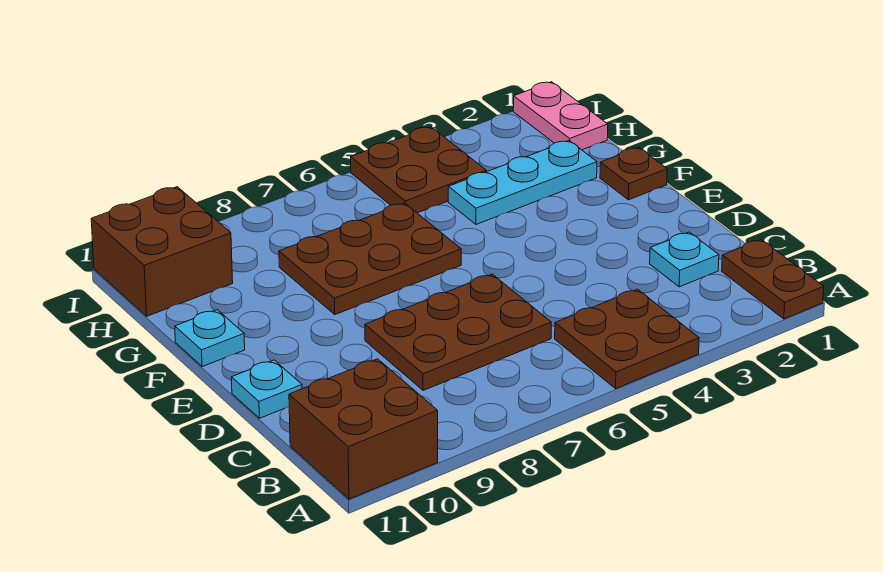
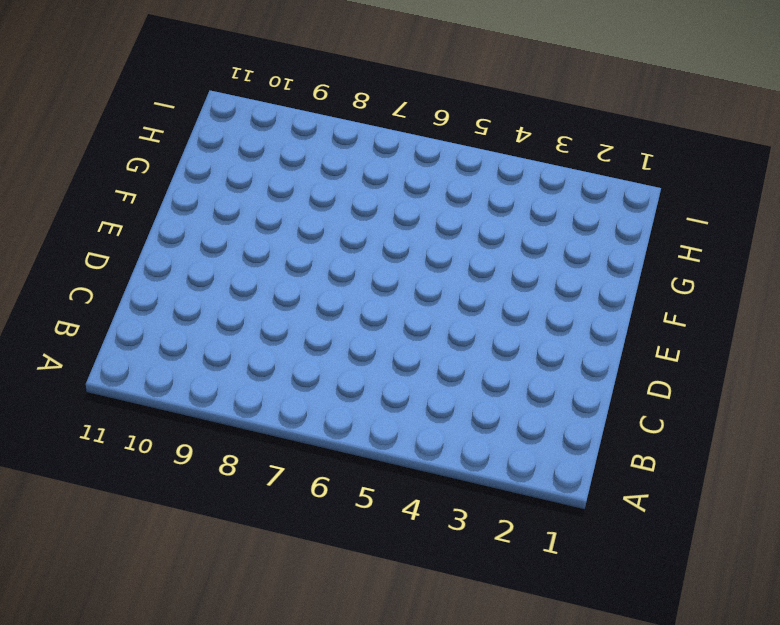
none -> brown 1x2 plate [722,240,824,319]
none -> brown 2x2 plate [555,289,699,389]
none -> brown 2x2 brick [289,359,438,499]

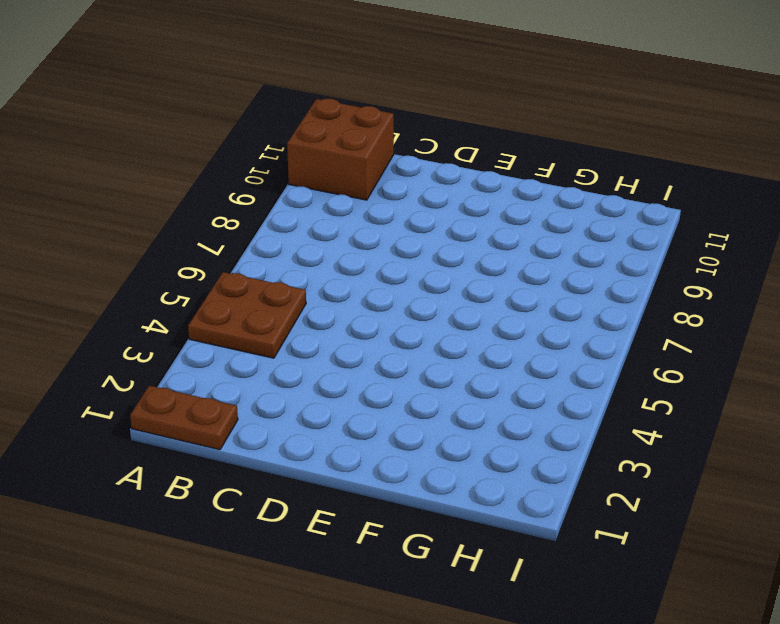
none -> cyan 1x1 plate [650,232,719,287]
none -> brown 2x3 plate [365,274,551,390]
none -> cyan 1x1 plate [231,360,302,418]

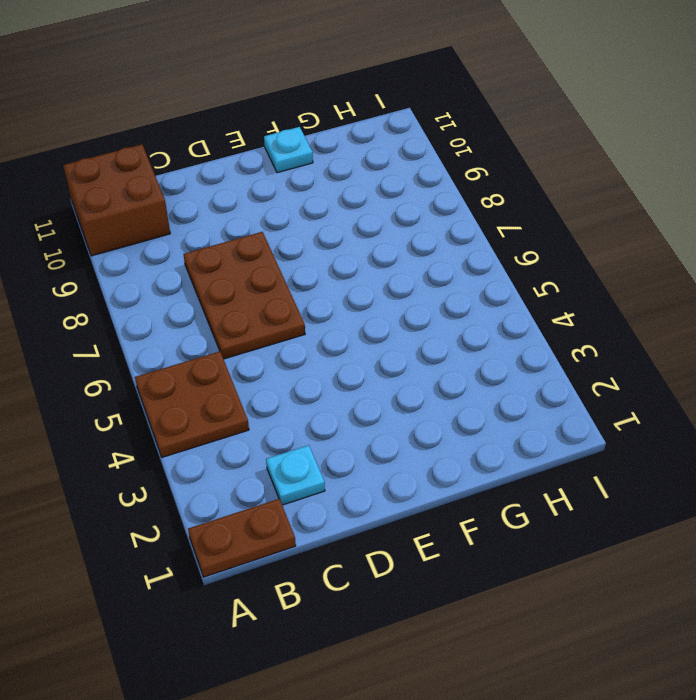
none -> cyan 1x1 plate [231,360,302,418]
none -> brown 1x1 plate [600,147,667,200]
none -> brown 2x3 plate [279,203,461,315]

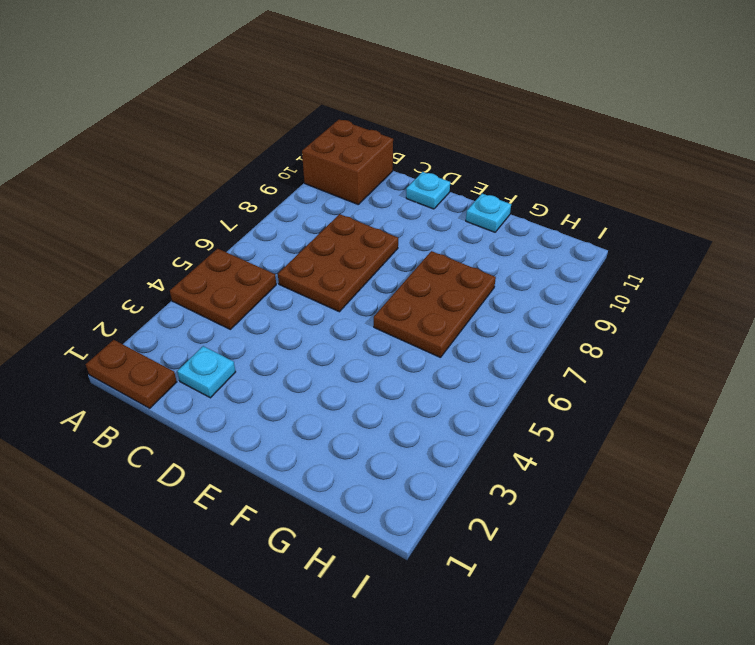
none -> brown 1x1 plate [600,147,667,200]
none -> cyan 1x3 plate [448,141,597,224]
none -> pink 1x2 plate [513,82,608,150]

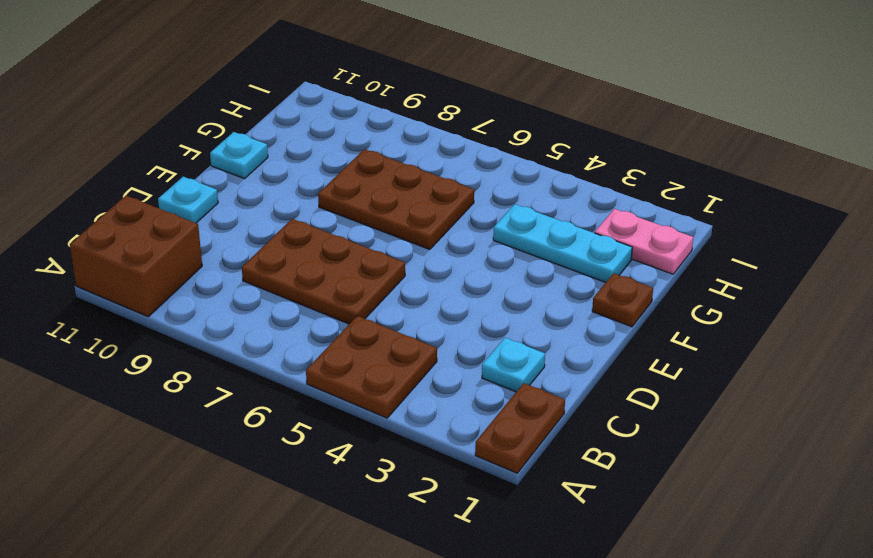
pink 1x2 plate [595,209,693,274] -> pink 1x2 plate turned to [513,82,608,150]
none -> brown 2x2 plate [351,127,486,213]
none -> brown 2x2 brick [91,187,233,316]

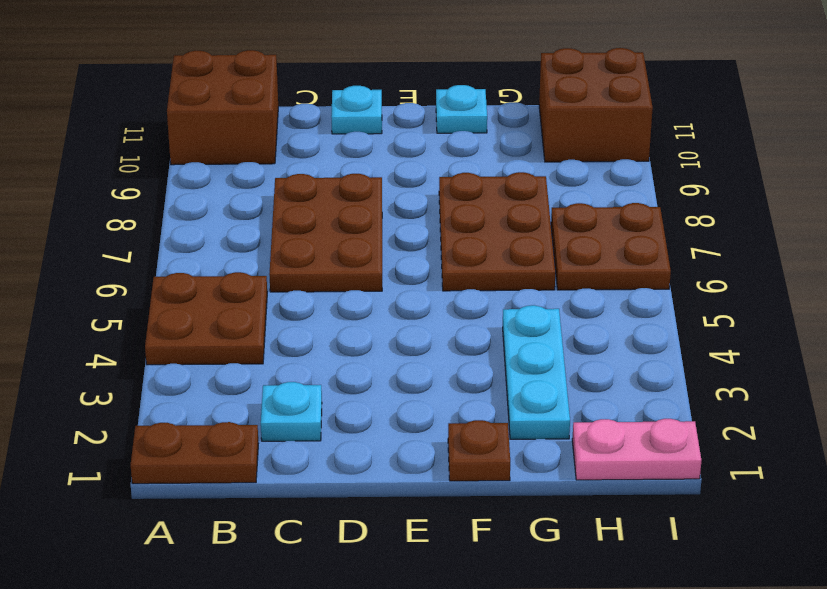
brown 2x2 plate [551,203,671,290] -> brown 2x2 plate moved to [351,127,486,213]

